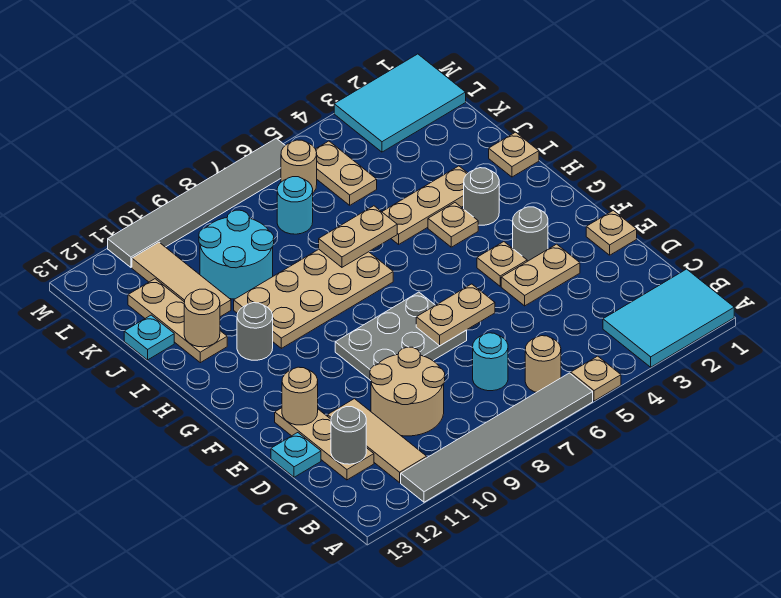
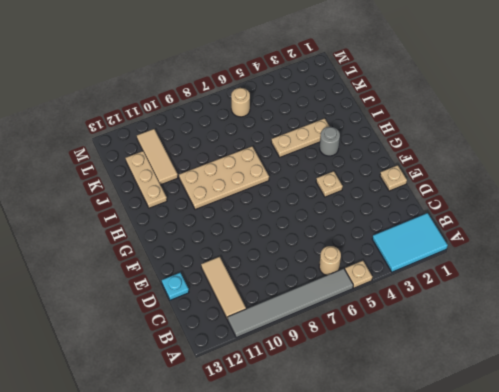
none -> cyan 1x1 round brick [473,333,508,391]
none -> tan 2x2 round brick [370,347,445,436]
none -> tan 1x3 plate [275,408,374,480]
none -> tan 1x2 plate [501,244,580,306]

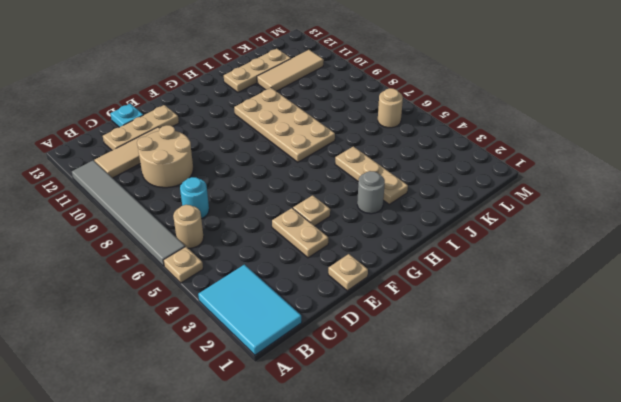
none -> grey 2x3 plate [335,292,467,380]
none -> grey 1x1 round brick [513,207,548,261]
none -> tan 1x1 plate [428,203,478,247]
none -> grey 1x1 round brick [237,303,273,360]

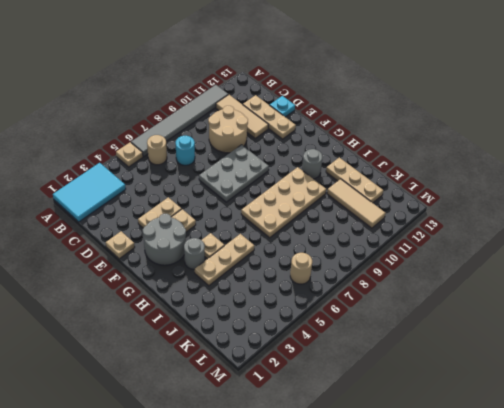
grey 2x2 round brick [143,214,186,265] -> grey 1x1 round brick [513,207,548,261]
none -> tan 1x1 plate [489,132,539,177]
none -> cyan 2x2 round brick [199,210,274,299]
none -> cyan 1x1 plate [124,315,174,360]
none -> tan 1x2 plate [316,141,377,205]

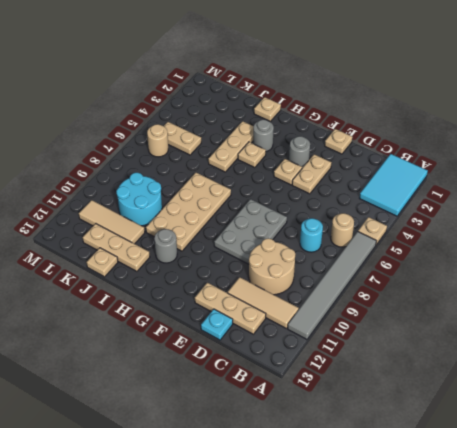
tan 1x1 plate [87,248,118,277] -> cyan 1x1 plate [124,315,174,360]
none -> cyan 1x1 round brick [277,177,313,234]
none -> cyan 2x3 tile [334,54,466,152]
none -> grey 1x6 tile [108,138,285,267]
none -> grey 1x1 round brick [331,407,366,464]

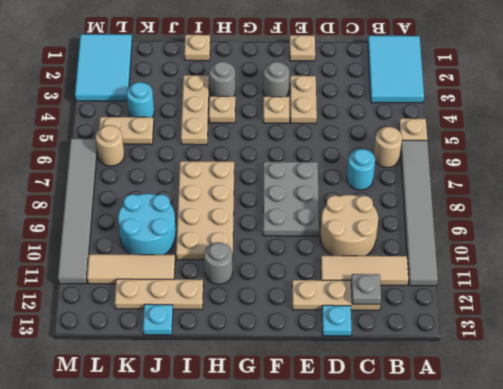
grey 1x1 plate [351,274,381,304] -> grey 1x1 round brick [331,407,366,464]
cyan 1x1 round brick [127,82,154,117] -> cyan 1x1 round brick moved to [277,177,313,234]
none -> tan 1x2 plate [416,284,495,346]
none -> tan 1x1 round brick [282,367,318,425]
none -> tan 1x2 plate [319,206,397,267]
none -> tan 1x1 round brick [184,289,220,347]

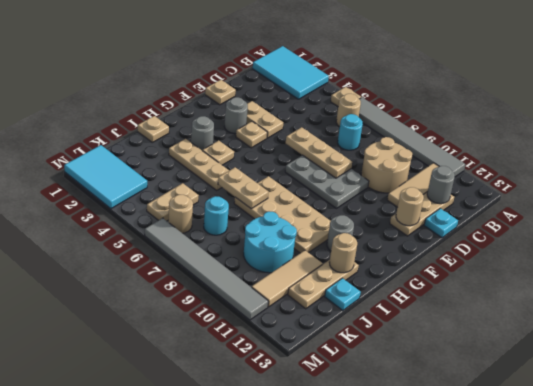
tan 1x3 plate [286,127,352,178] -> tan 1x2 plate [416,284,495,346]

